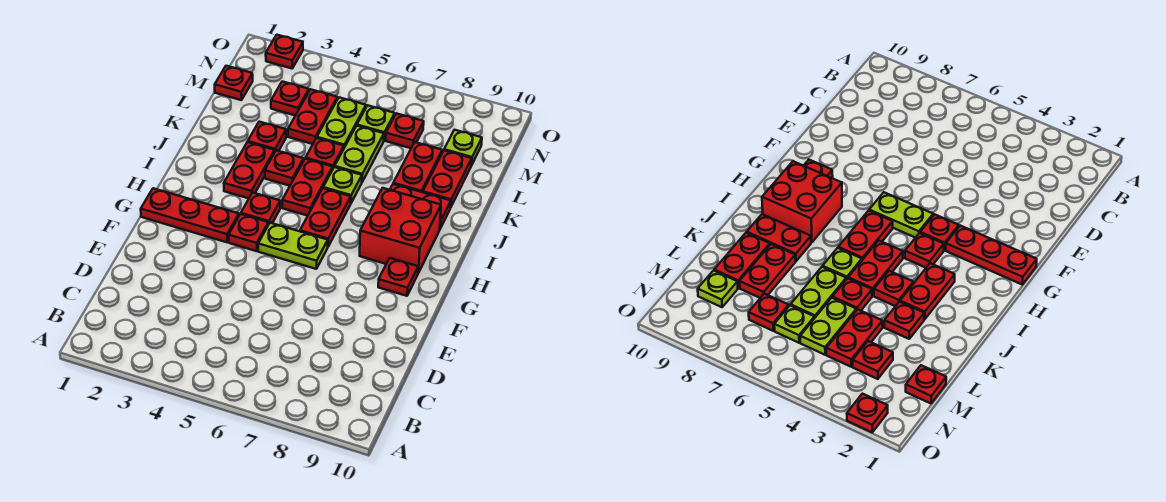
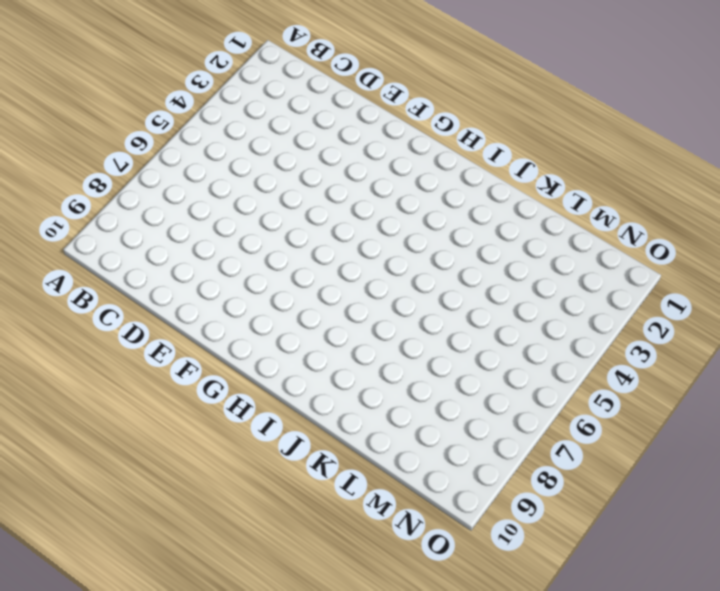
none -> red 1x3 plate [141,188,239,242]
none -> red 1x1 plate [229,214,268,251]
none -> lime 1x2 plate [258,223,328,269]

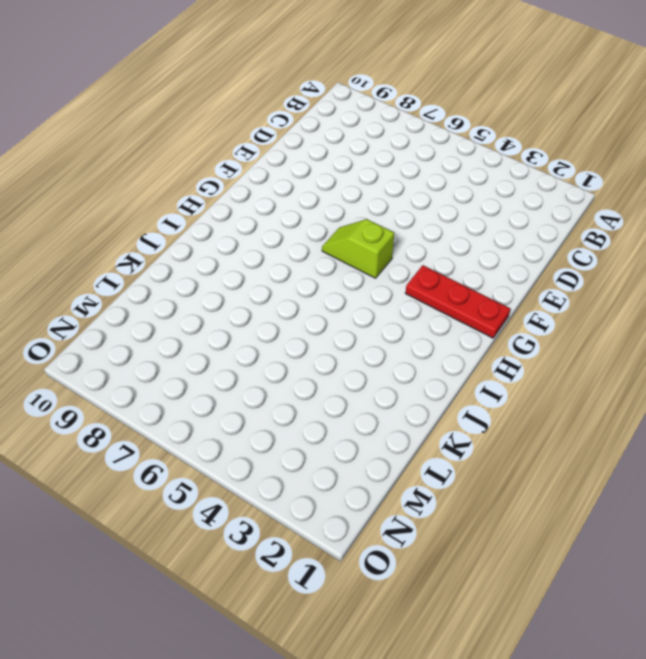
lime 1x2 slope [322,219,394,278] -> lime 1x2 plate [258,223,328,269]
none -> red 1x1 plate [229,214,268,251]
none -> red 1x1 plate [378,258,418,296]
none -> red 1x1 plate [241,193,280,225]

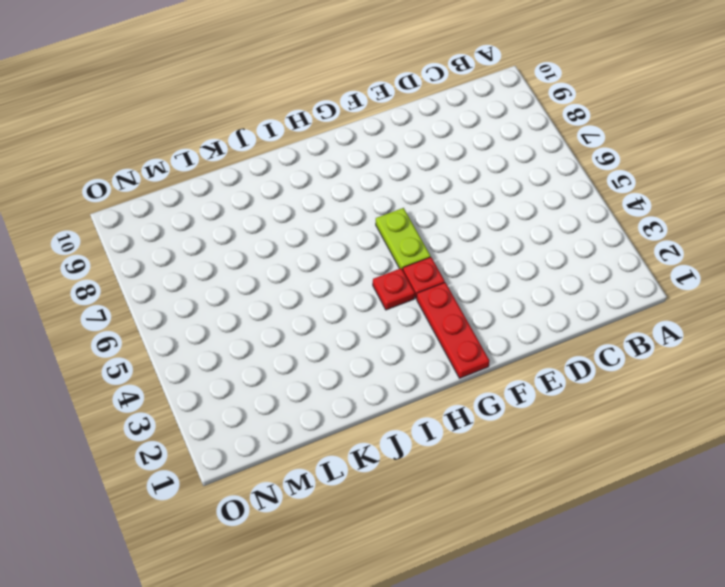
none -> red 1x1 plate [378,258,418,296]
none -> red 1x2 plate [300,188,351,246]
none -> red 2x2 brick [360,188,441,273]

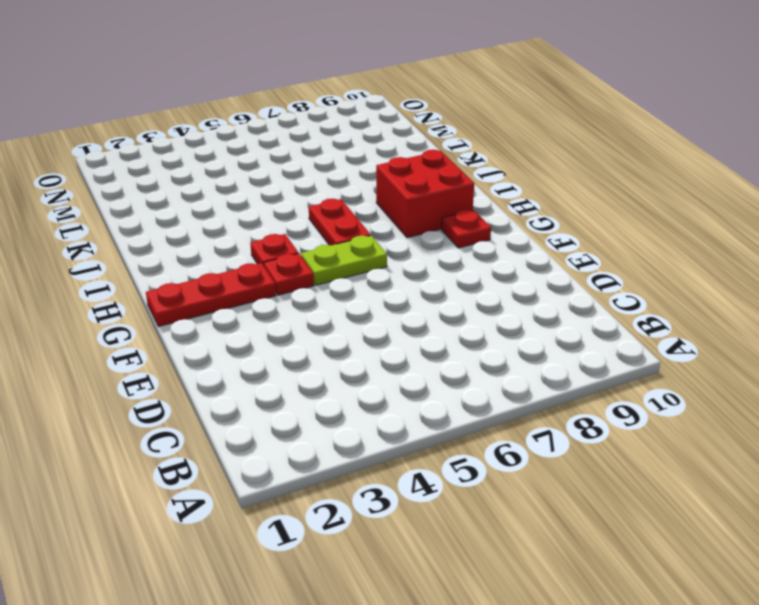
none -> red 1x2 plate [224,142,275,198]
none -> red 1x2 plate [282,159,333,216]
none -> red 1x1 plate [265,150,304,186]

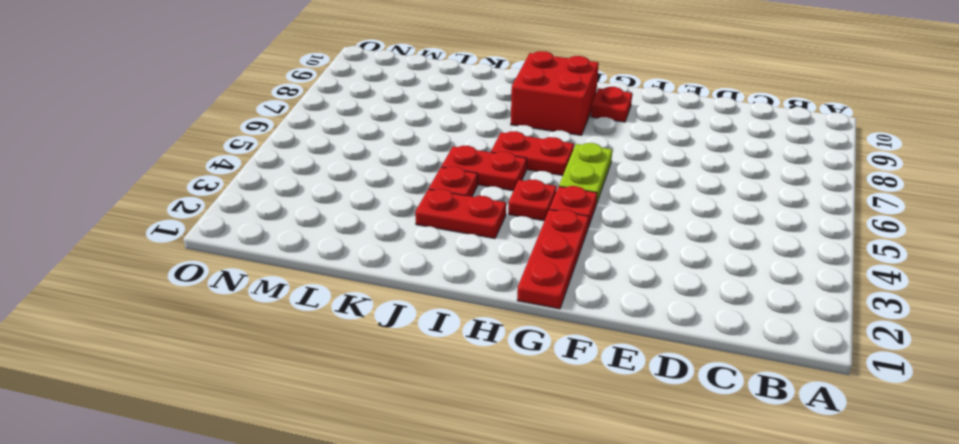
none -> lime 1x1 plate [323,167,362,203]
none -> red 1x2 plate [390,184,451,228]
none -> red 1x1 plate [248,122,286,151]

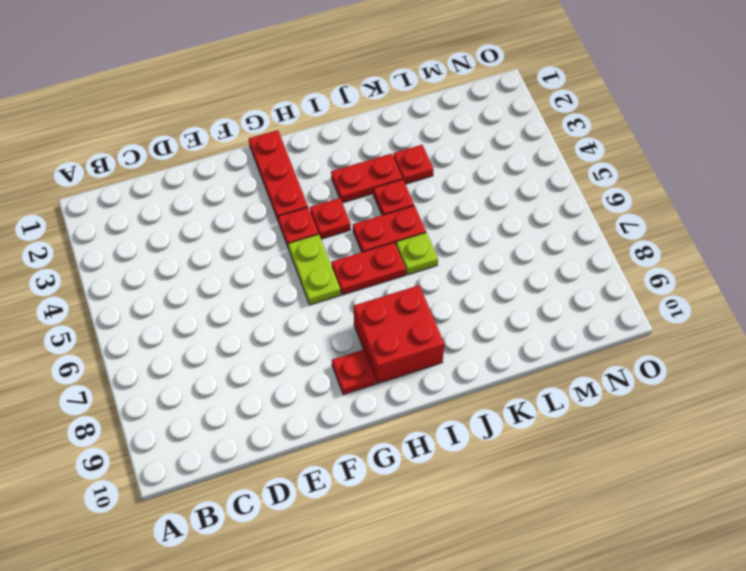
none -> red 1x2 plate [390,184,451,228]
none -> red 1x1 plate [306,138,344,168]
none -> lime 1x2 plate [335,126,384,182]

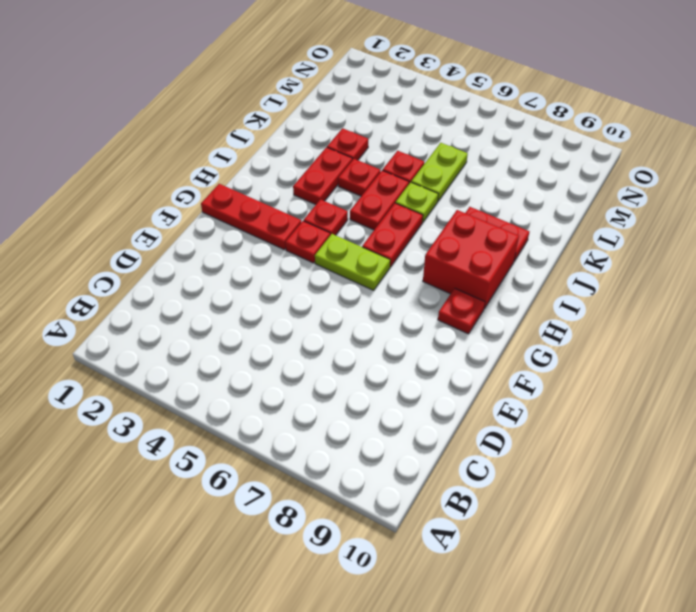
none -> red 1x2 plate [393,142,442,192]
none -> red 1x2 plate [423,150,472,208]
none -> red 1x2 plate [288,89,337,144]

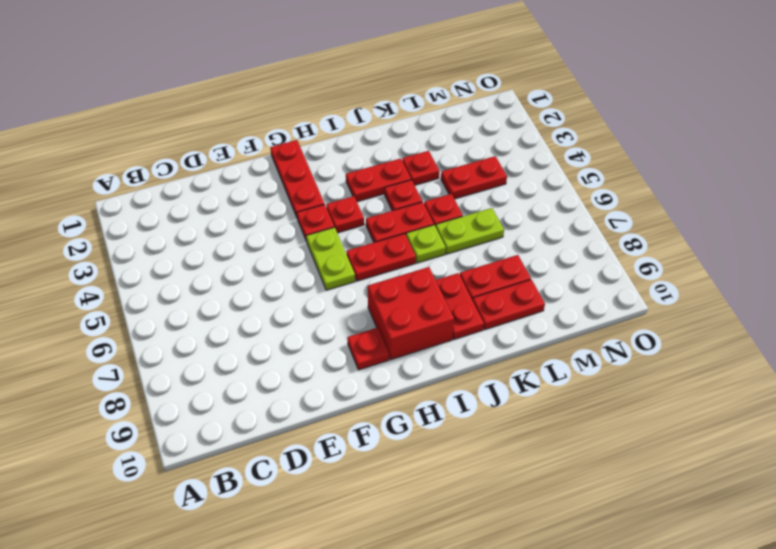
none -> lime 1x2 plate [317,97,366,147]
none -> red 1x1 plate [215,66,253,100]
none -> red 1x1 plate [271,81,309,116]

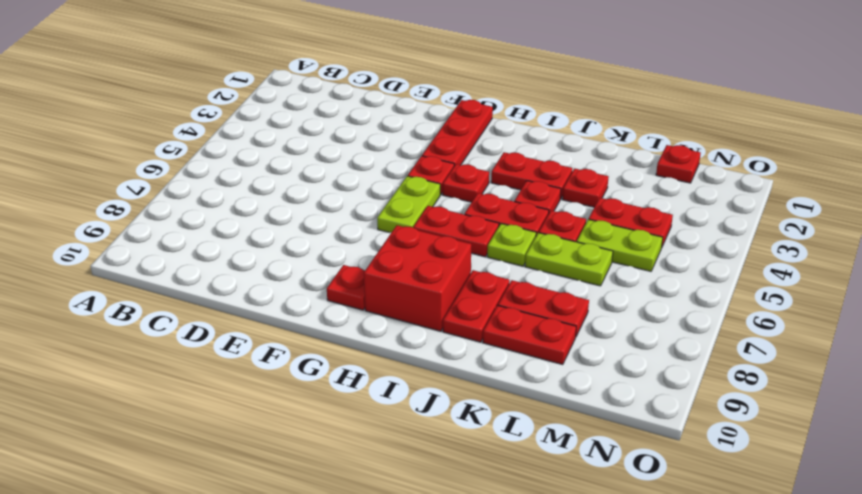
none -> red 1x1 plate [271,81,309,116]
none -> lime 1x1 plate [357,105,395,140]
none -> red 1x1 plate [386,113,424,148]

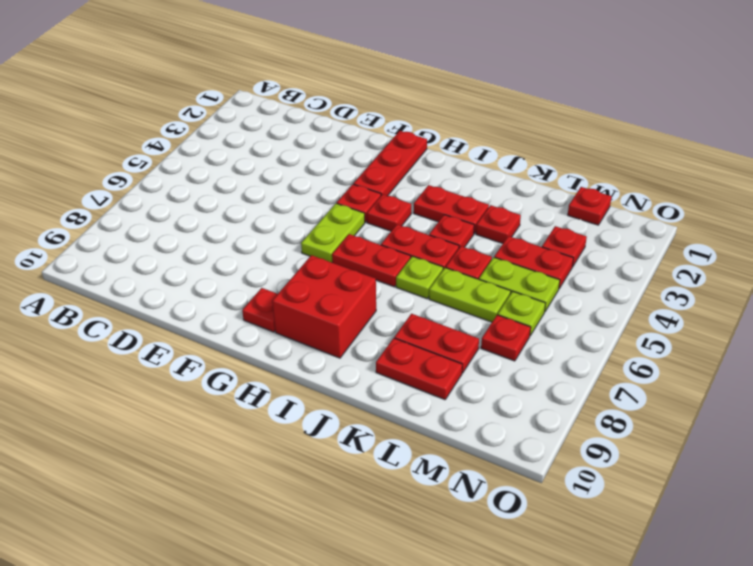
none -> red 1x2 plate [390,184,451,228]
none -> lime 1x1 plate [444,130,482,165]
none -> red 1x1 plate [266,35,303,68]

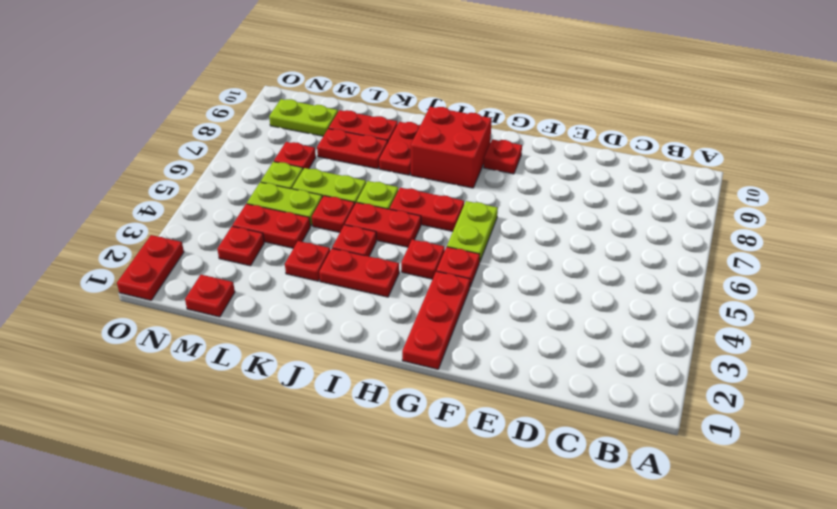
lime 1x2 plate [269,99,338,136] -> lime 1x1 plate [444,130,482,165]
red 1x2 plate [117,235,184,300] -> red 1x1 plate [266,35,303,68]

